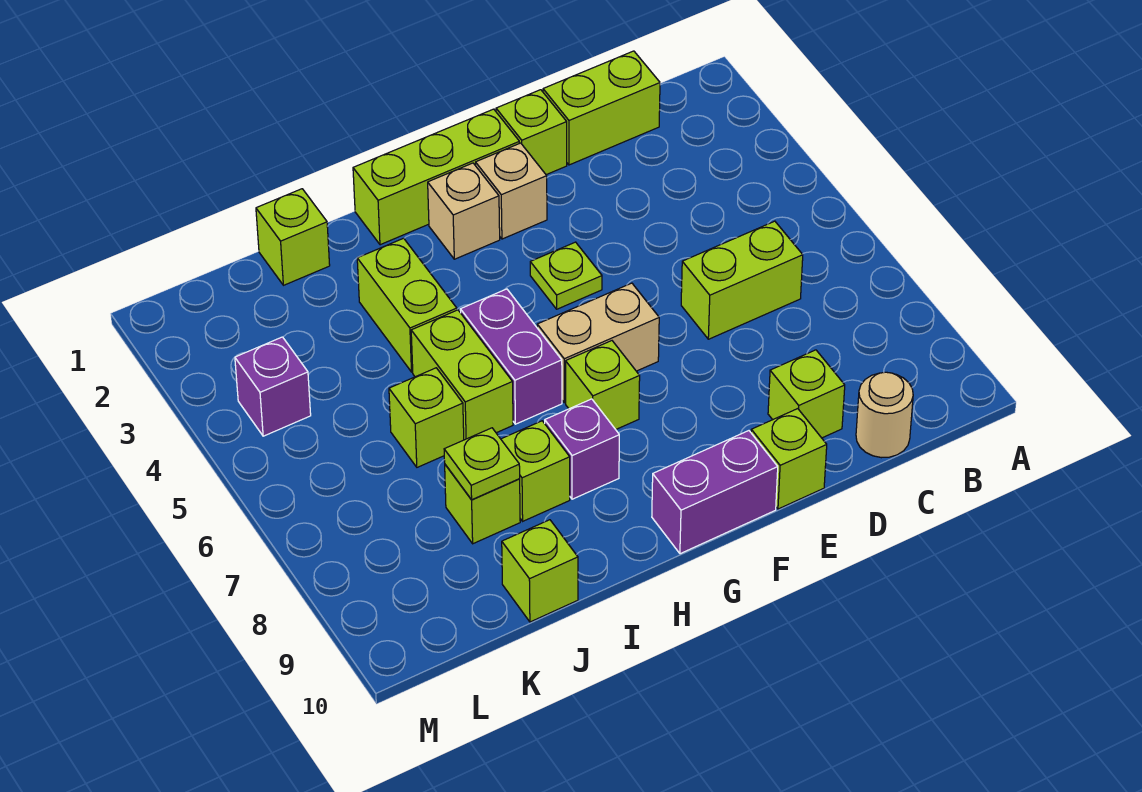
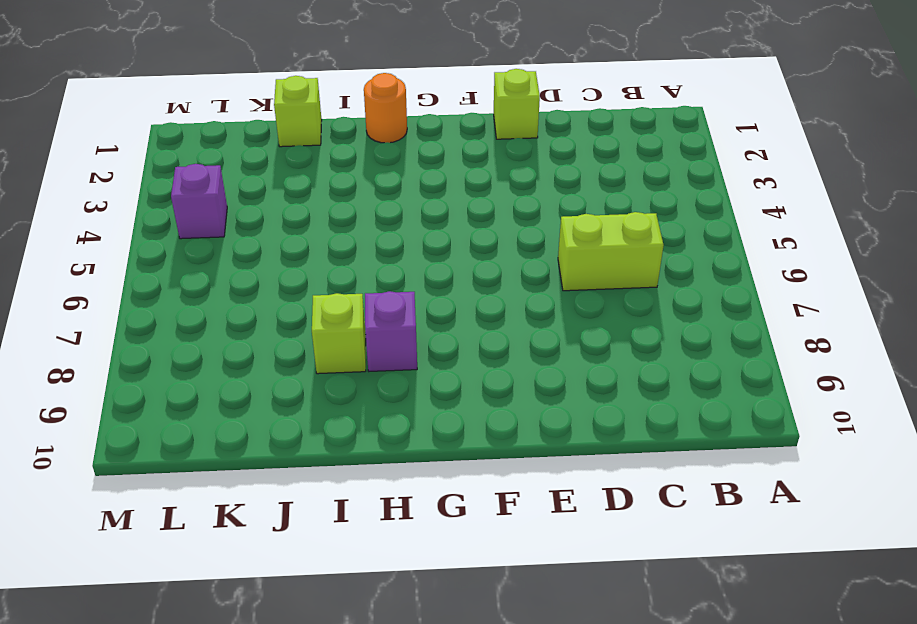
orange 1x1 round brick [364,73,407,143] -> lime 1x3 brick [353,109,519,245]
none -> lime 1x2 brick [543,51,660,165]
none -> tan 1x1 round brick [856,372,913,458]
none -> lime 1x1 brick [768,350,845,438]

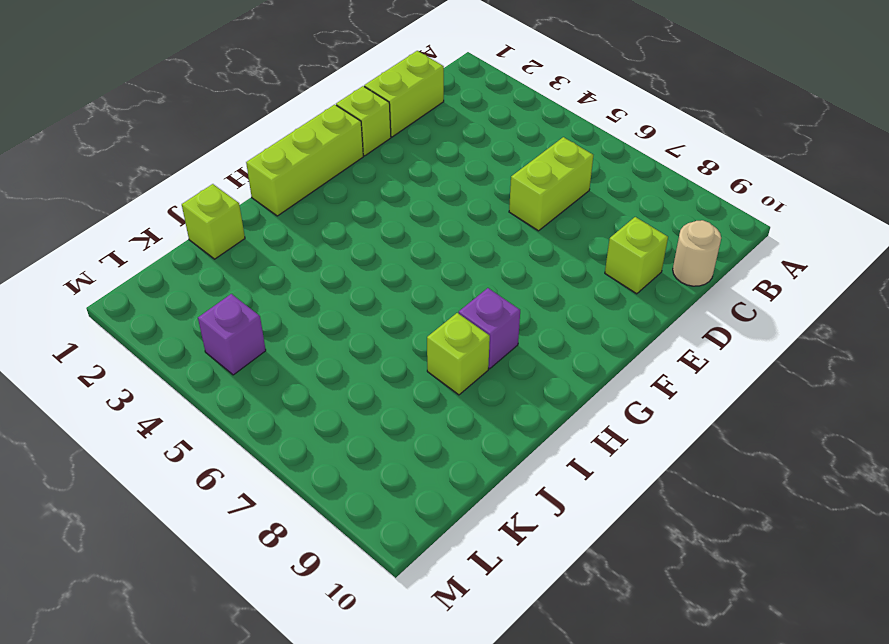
none -> lime 1x1 brick [751,409,827,509]
none -> tan 1x1 brick [476,143,547,239]
none -> lime 1x1 plate [530,242,602,309]

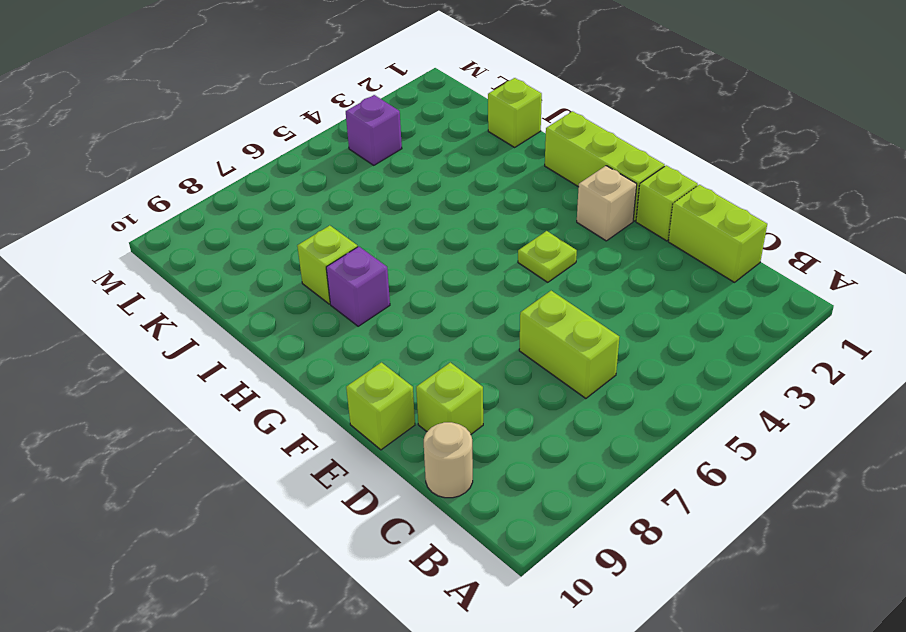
none -> tan 1x2 brick [537,283,659,403]
none -> purple 1x2 brick [652,431,778,554]
none -> tan 1x1 brick [428,163,500,259]

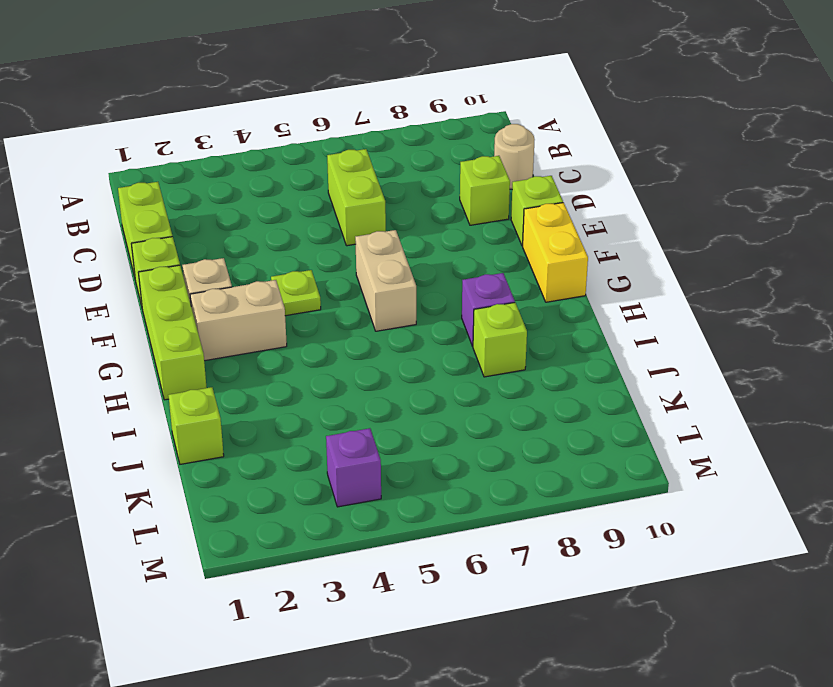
yellow 1x2 brick [523,203,588,302] -> purple 1x2 brick [652,431,778,554]
tan 1x2 brick [190,280,287,361] -> tan 1x1 brick [428,163,500,259]
none -> lime 1x1 brick [566,341,640,430]
none -> purple 1x2 brick [460,289,562,424]
none -> lime 1x2 brick [357,238,457,372]

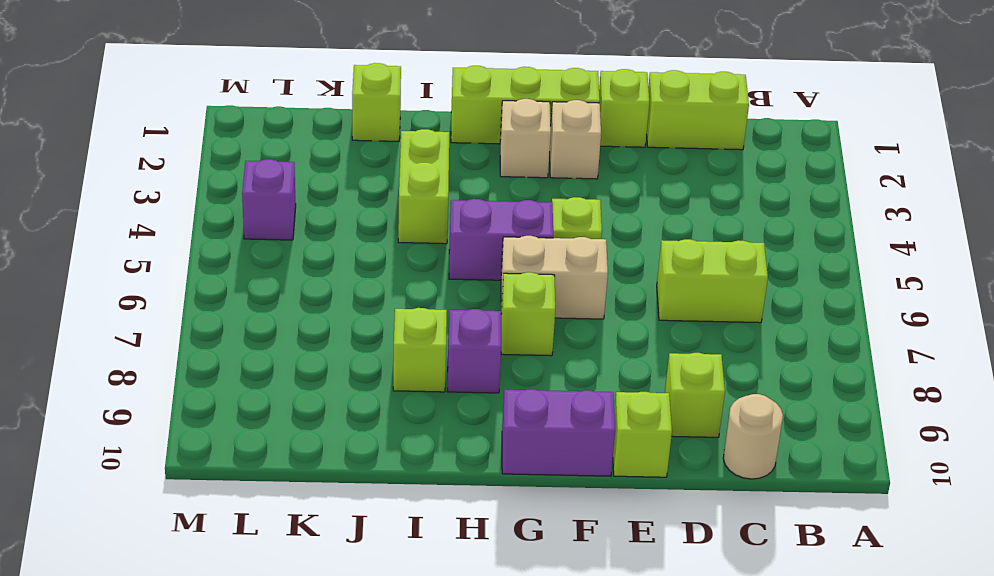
purple 1x2 brick [449,199,553,280] -> purple 1x2 brick turned to [460,289,562,424]
none -> lime 1x2 brick [411,310,513,440]
none -> lime 1x1 brick [389,368,464,467]
none -> lime 1x1 brick [445,465,520,544]

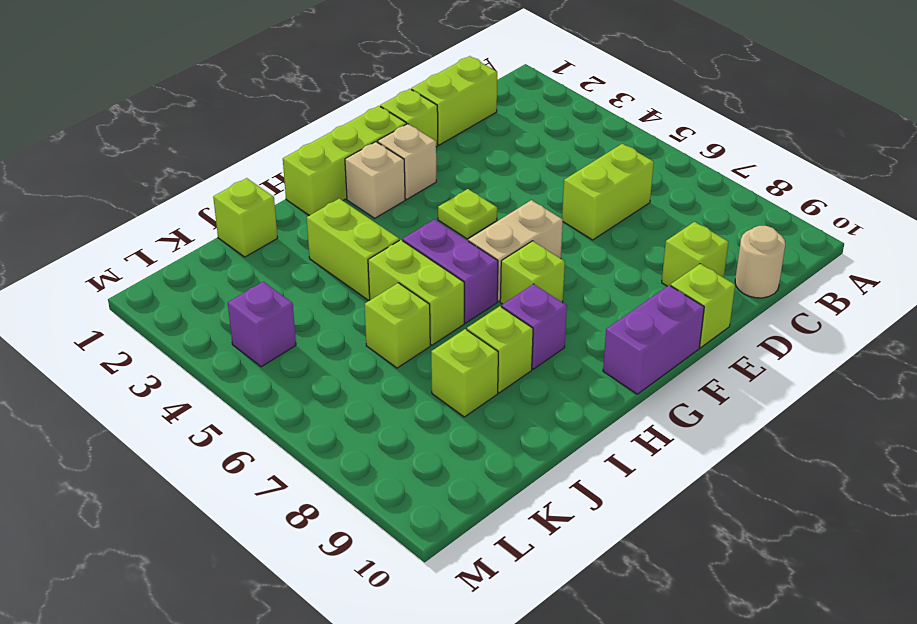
none -> lime 1x1 brick [502,520,578,622]
none -> lime 1x1 plate [444,428,520,500]

